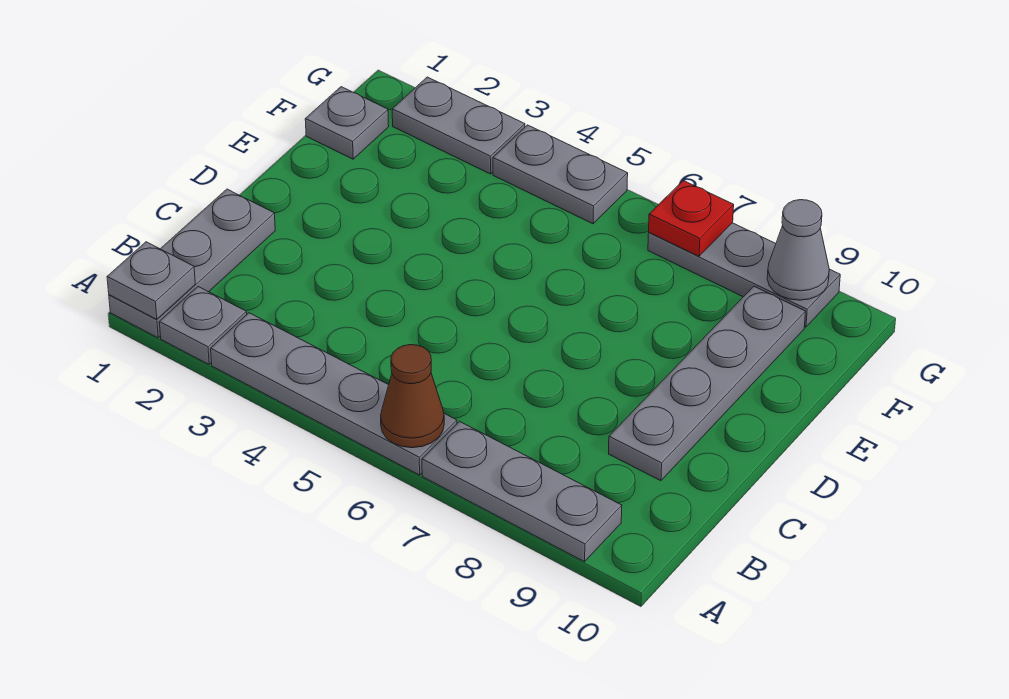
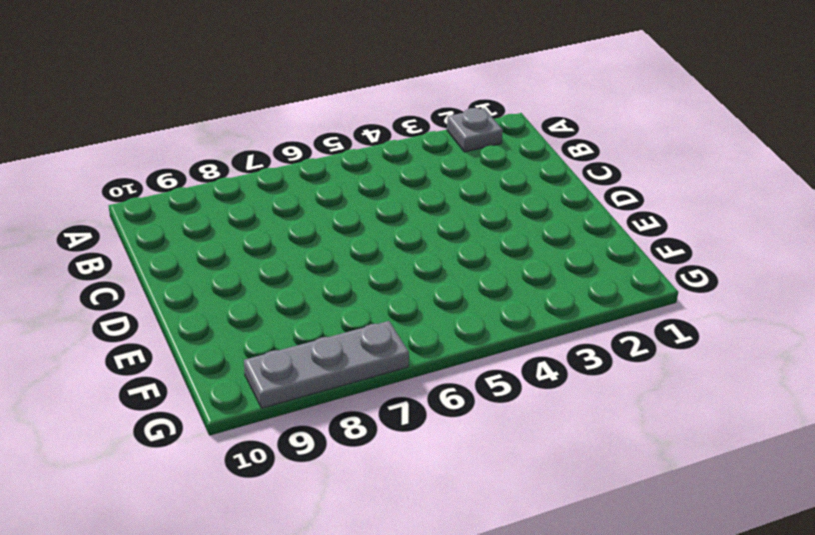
none -> grey 1x3 plate [109,189,275,338]
none -> grey 1x4 plate [211,313,457,475]
none -> grey 1x3 plate [422,421,622,562]

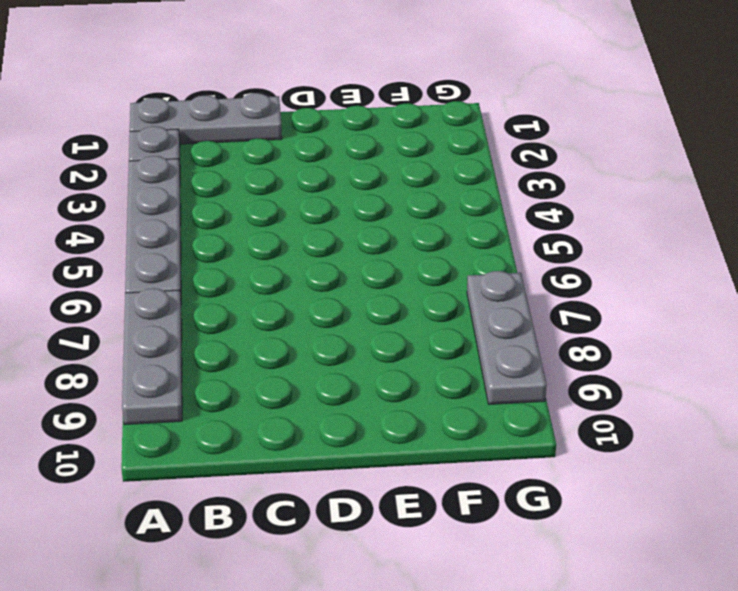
none -> grey 1x4 plate [609,286,805,481]
none -> grey 1x1 plate [305,87,389,159]
none -> grey 1x2 plate [392,77,525,174]

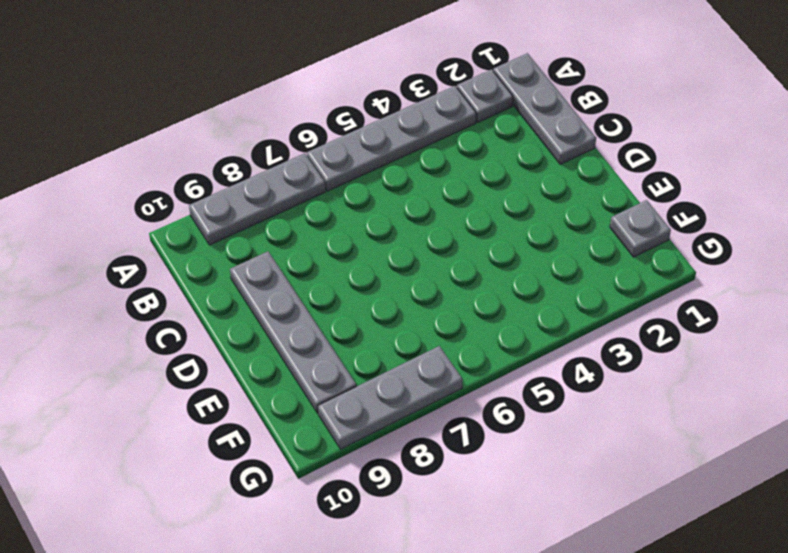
none -> grey 1x2 plate [392,77,525,174]
none -> grey 1x2 plate [493,125,628,224]
none -> grey 1x1 plate [107,242,195,319]

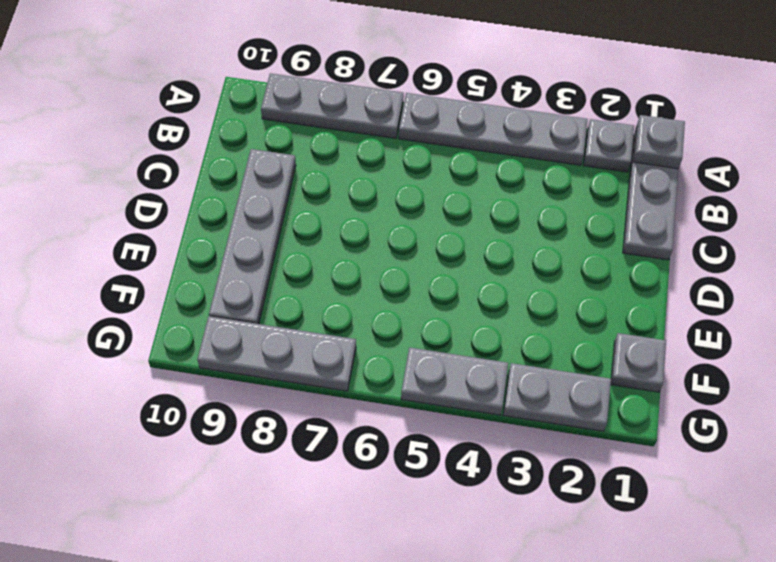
none -> brown 1x1 cone [381,345,444,448]
none -> red 1x1 plate [649,181,734,256]
none -> grey 1x1 cone [767,200,829,300]

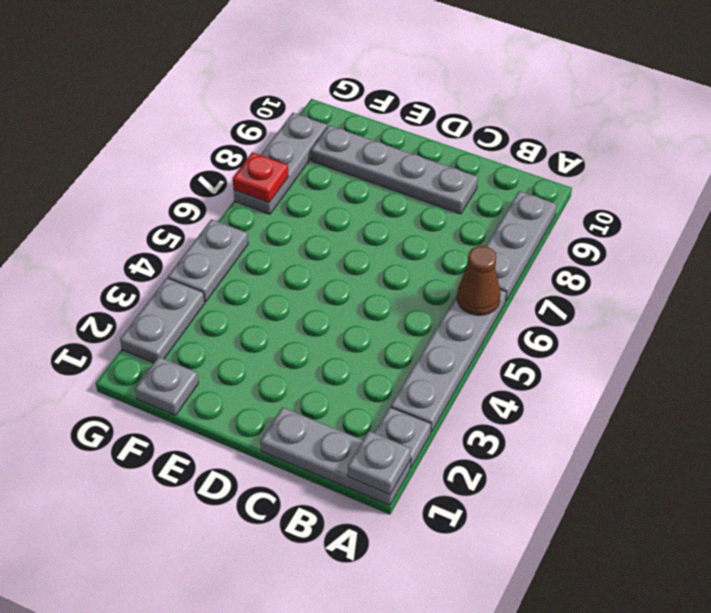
none -> grey 1x1 cone [767,200,829,300]

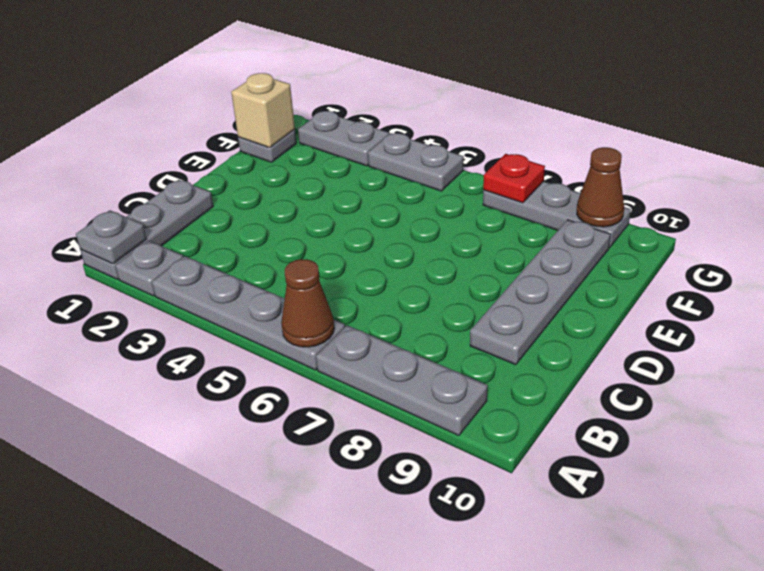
tan 1x1 brick [231,73,295,148] -> none
brown 1x1 cone [577,147,624,227] -> grey 1x1 cone [767,200,829,300]

